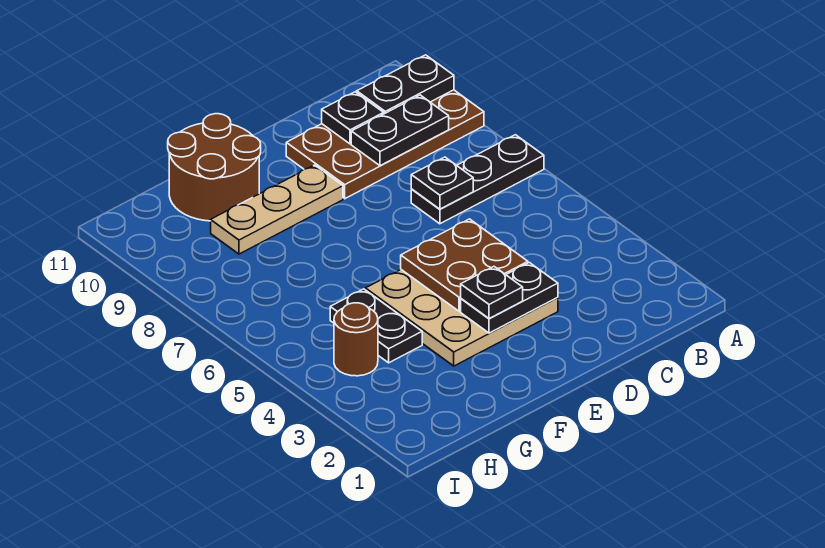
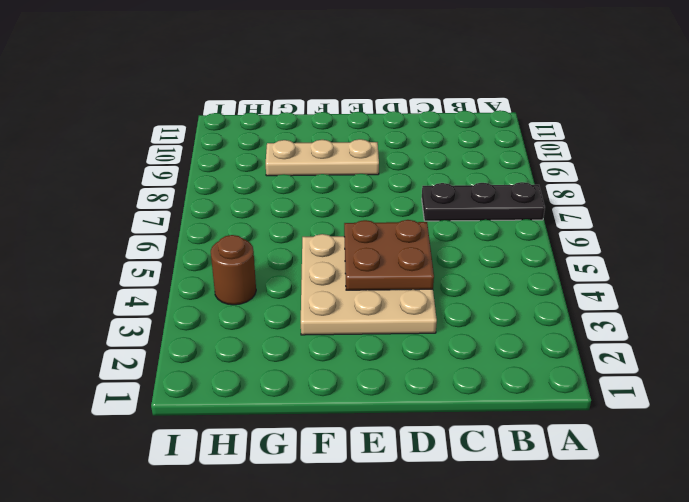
none -> brown 2x4 plate [286,90,484,199]
none -> brown 2x2 round brick [168,114,261,221]
none -> black 1x2 plate [330,289,422,363]

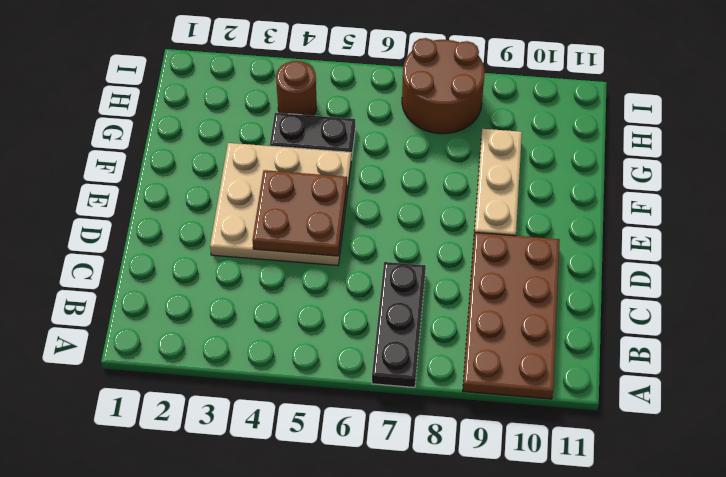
brown 2x2 round brick [402,38,485,134] -> brown 2x2 round brick moved to [168,114,261,221]
none -> black 1x2 plate [357,55,454,114]
none -> black 1x2 plate [351,95,449,166]
none -> black 1x1 plate [411,157,473,209]

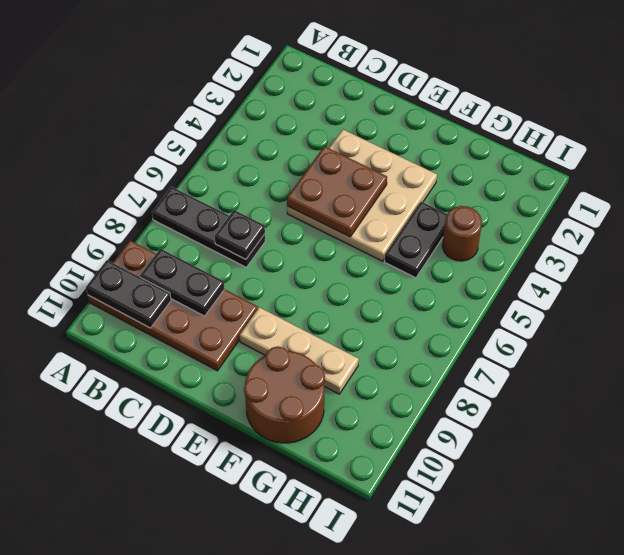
none -> black 1x1 plate [322,92,384,144]
none -> black 1x2 plate [461,263,558,333]
none -> black 1x1 plate [461,267,523,319]

